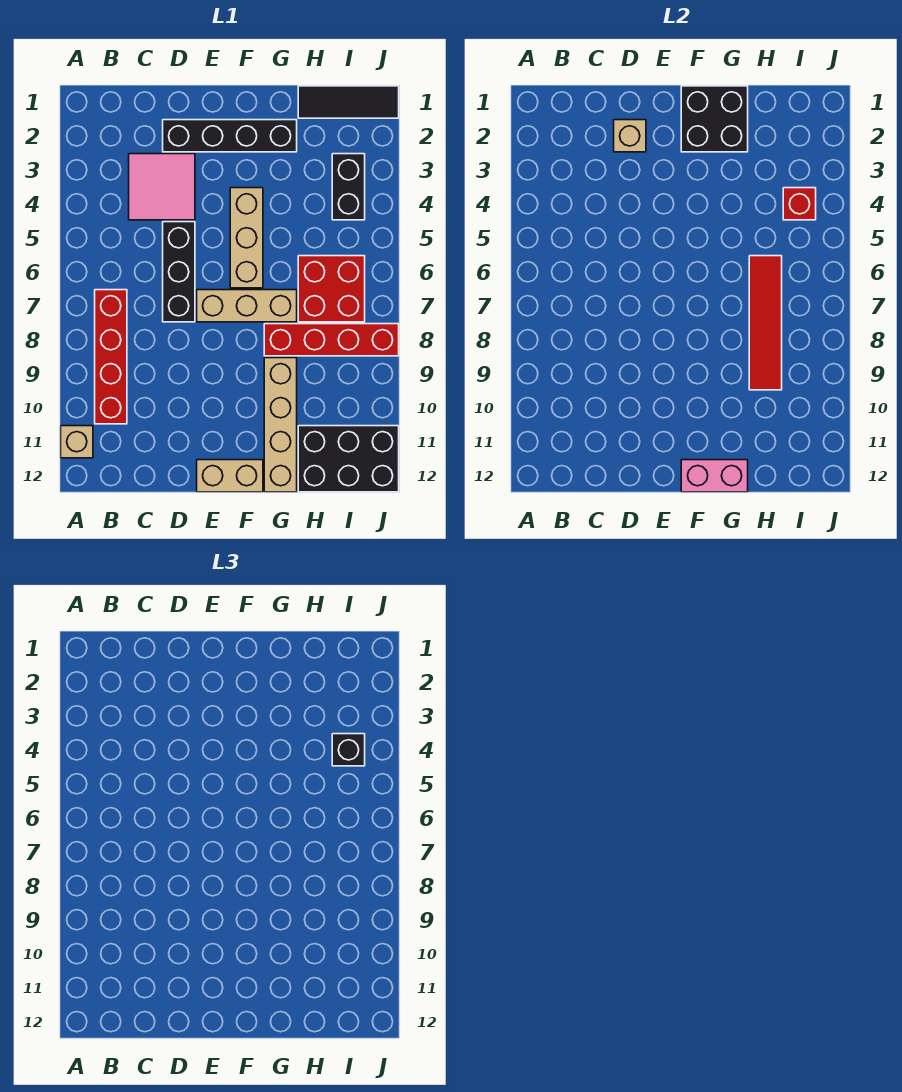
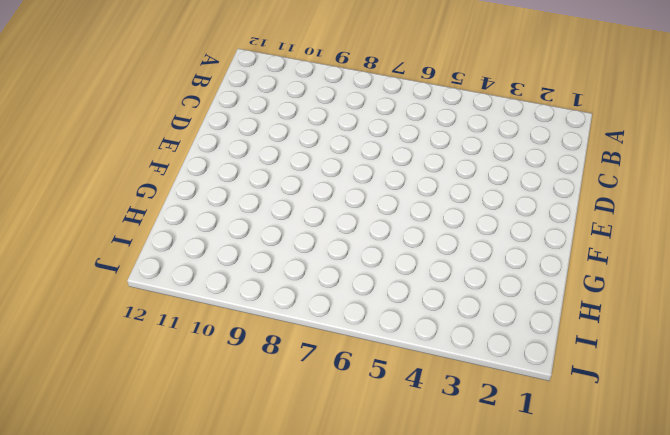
none -> tan 1x1 brick [61,426,93,458]
none -> red 1x4 brick [95,290,127,424]
none -> pink 2x2 tile [129,154,195,220]

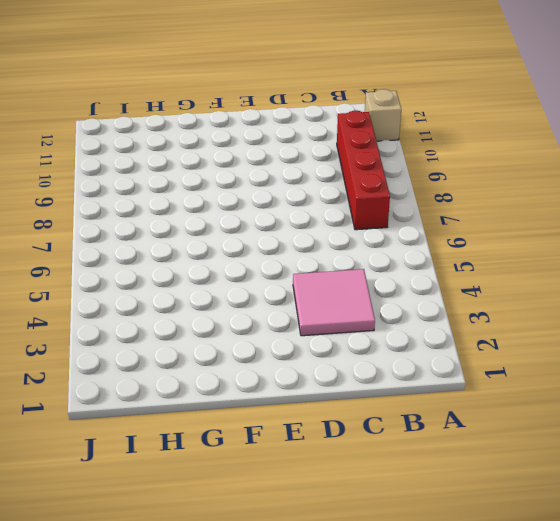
none -> black 1x4 brick [163,120,297,152]
none -> black 1x3 brick [163,222,195,322]
none -> tan 1x3 brick [197,290,297,322]

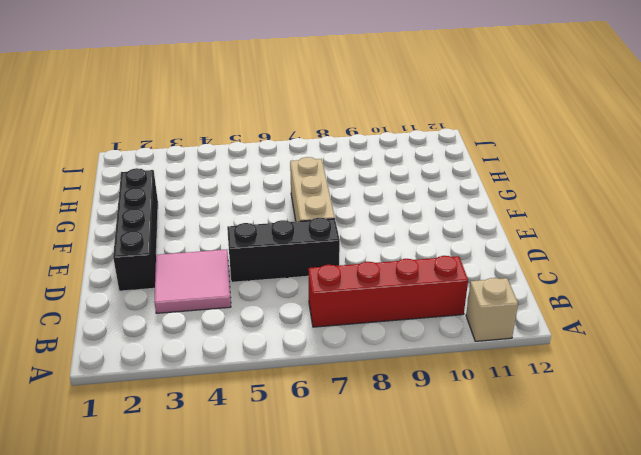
none -> tan 1x2 brick [197,460,263,492]
none -> tan 1x3 brick [230,188,263,288]
none -> red 1x4 brick [264,324,399,356]

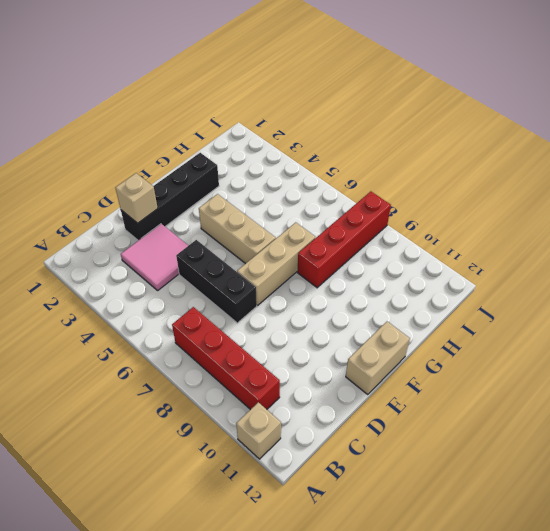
none -> tan 1x4 brick [264,358,297,492]
none -> black 1x3 tile [298,86,399,118]
none -> red 2x2 brick [298,256,365,322]

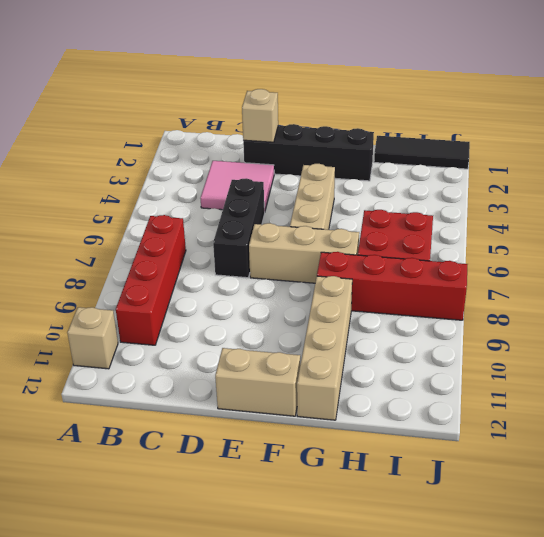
none -> black 2x3 brick [298,426,399,492]
none -> black 1x2 brick [332,154,365,220]
none -> black 2x2 brick [681,86,748,152]

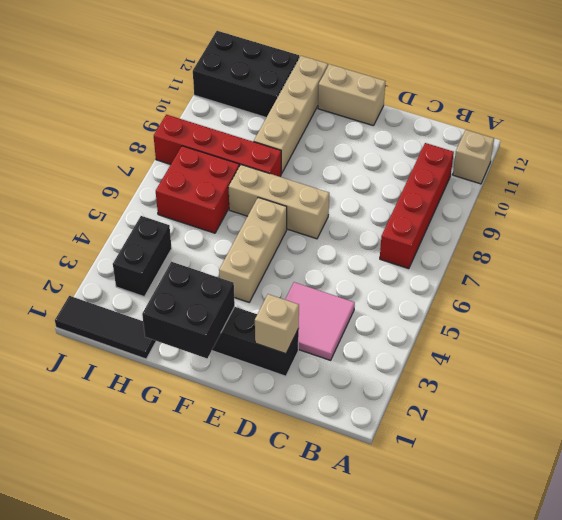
none -> black 1x3 brick [163,222,195,322]
none -> pink 1x2 brick [681,460,748,492]
none -> red 1x4 tile [749,256,782,390]

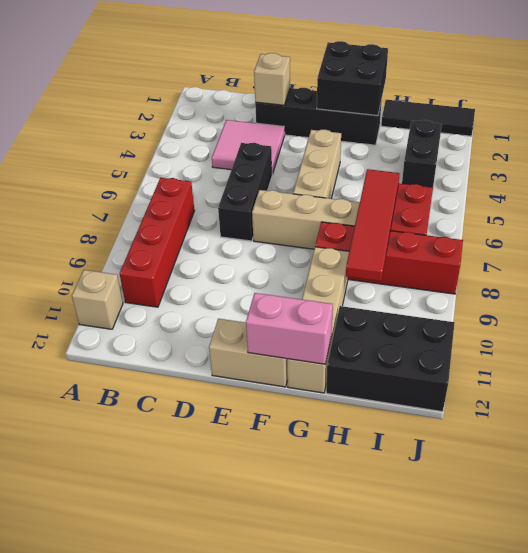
none -> red 1x1 brick [783,188,816,220]
none -> black 1x1 brick [332,734,365,766]

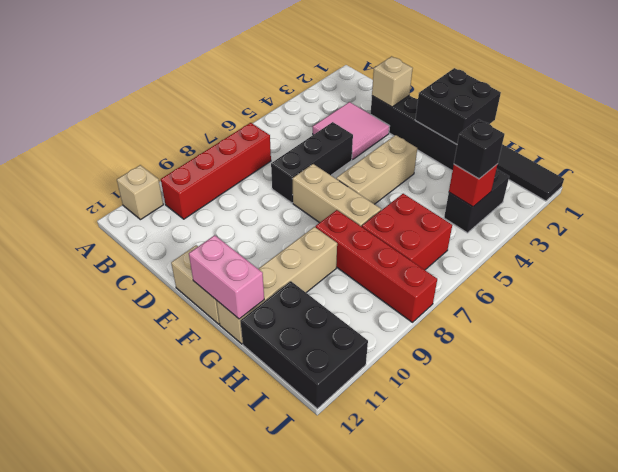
none -> red 1x4 tile [749,256,782,390]

